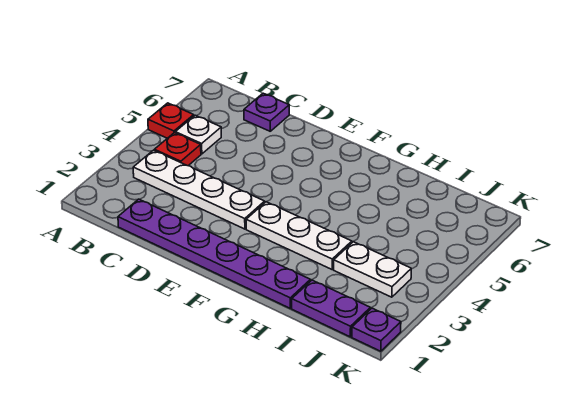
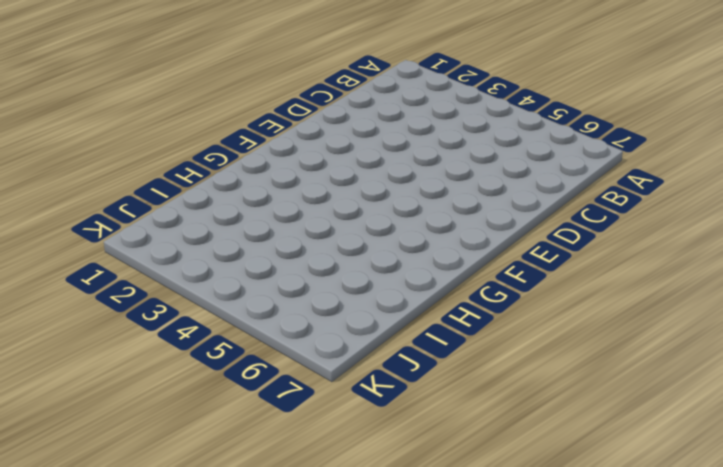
none -> red 1x1 plate [148,103,194,138]
none -> white 1x4 plate [133,150,265,229]

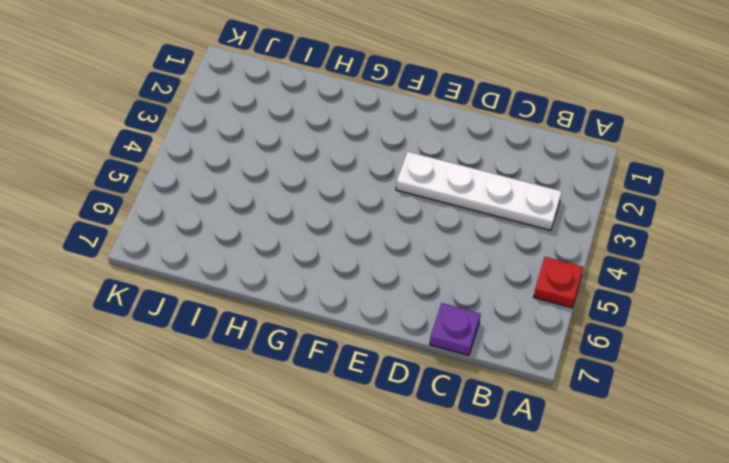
none -> red 1x1 plate [154,133,201,166]
none -> white 1x1 plate [175,115,221,154]

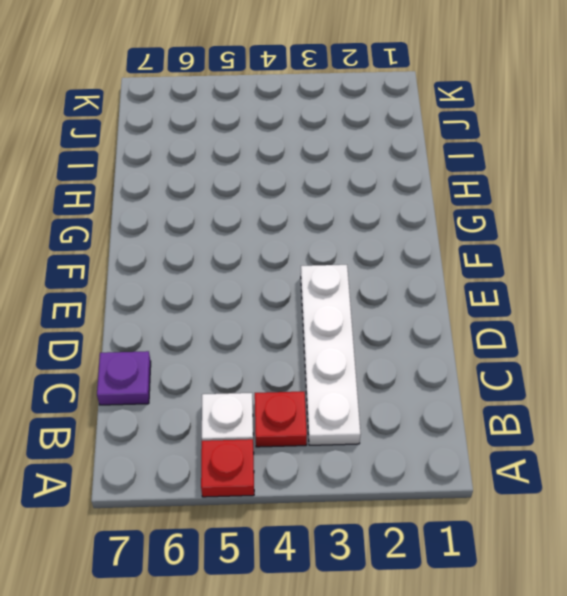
none -> purple 1x6 plate [118,199,310,308]
none -> white 1x3 plate [246,202,352,269]

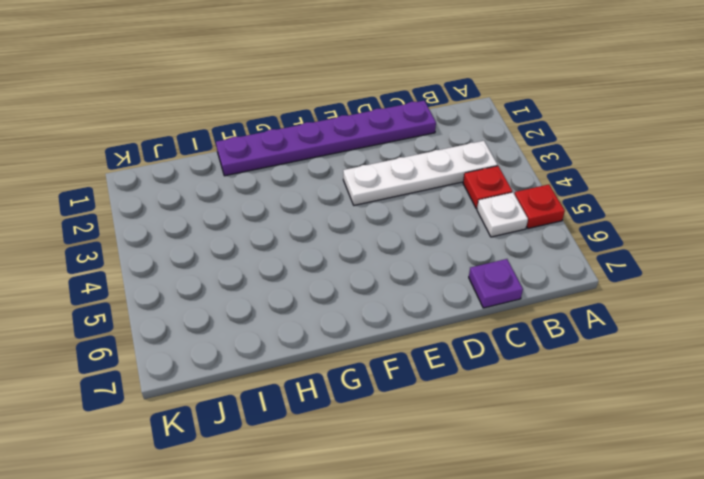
none -> white 1x3 plate [246,202,352,269]
none -> purple 1x2 plate [292,280,370,337]

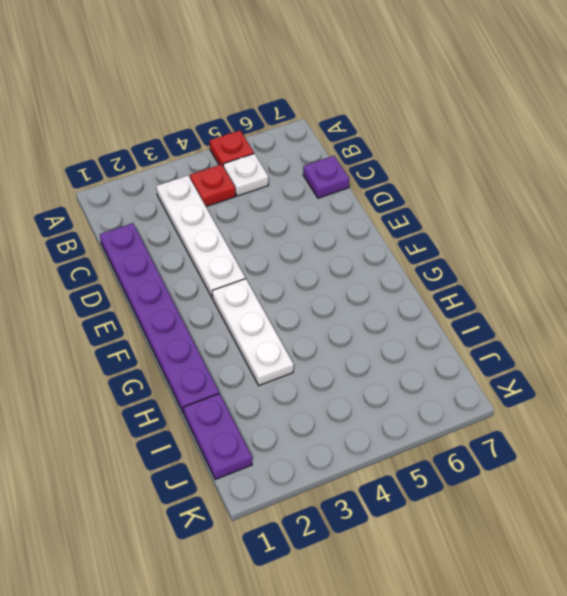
none -> white 1x2 plate [334,242,411,297]
none -> purple 1x1 plate [352,308,401,351]

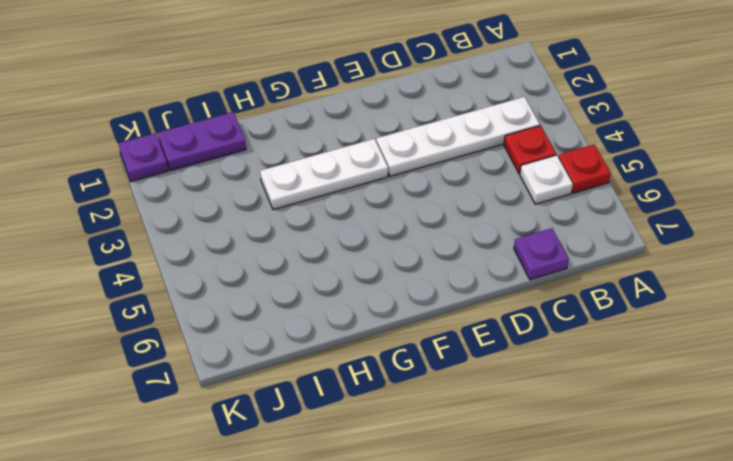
none -> purple 1x6 plate [118,199,310,308]
none -> white 1x2 plate [334,242,411,297]

